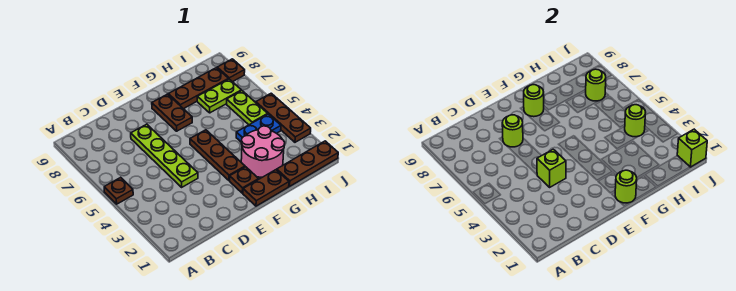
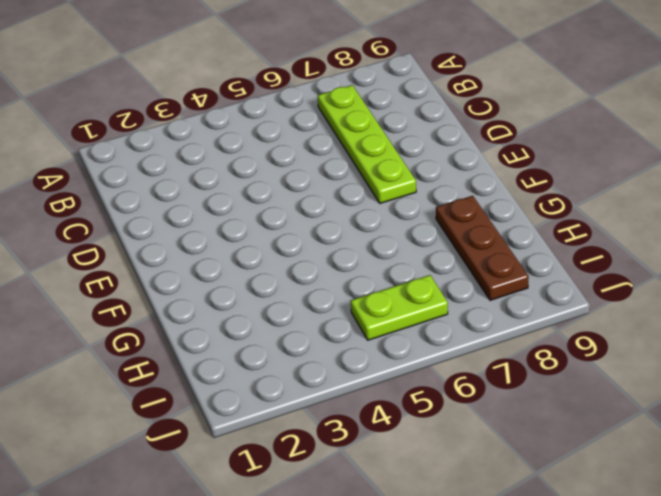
lime 1x4 plate [318,85,416,203] -> lime 1x4 plate turned to [131,124,198,187]
none -> brown 1x1 plate [104,177,133,204]
none -> brown 1x2 plate [243,170,289,206]
none -> brown 1x1 plate [230,167,259,193]

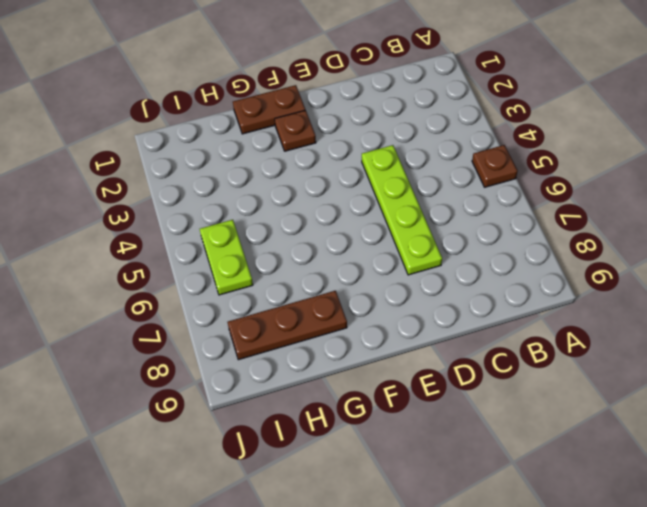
none -> brown 1x3 plate [190,130,245,180]
none -> brown 1x2 plate [152,94,192,131]
none -> pink 2x2 round brick [241,126,285,177]

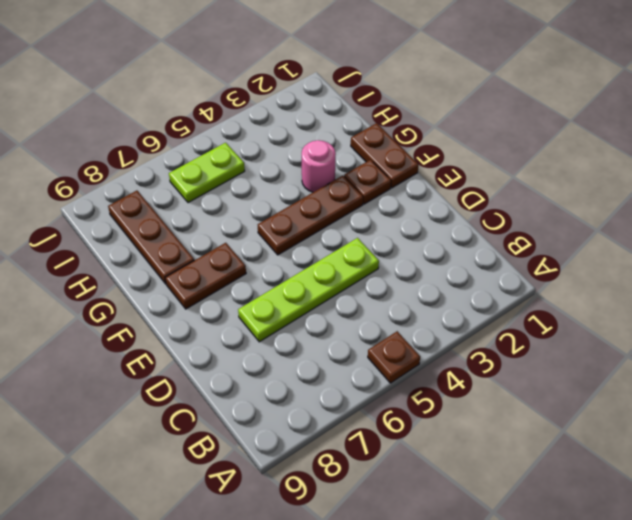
pink 1x1 round brick [302,140,336,192] -> pink 2x2 round brick [241,126,285,177]
none -> brown 1x3 plate [277,141,338,186]
none -> blue 1x2 plate [236,114,281,142]
none -> lime 1x2 plate [197,79,241,113]

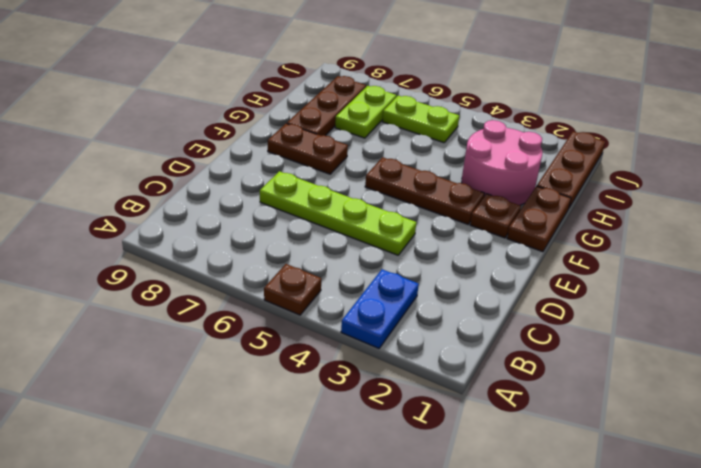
blue 1x2 plate [341,269,419,348] -> blue 1x2 plate moved to [236,114,281,142]
none -> brown 1x3 plate [256,93,311,142]
none -> brown 1x1 plate [217,59,245,82]
none -> lime 1x1 brick [537,149,566,187]

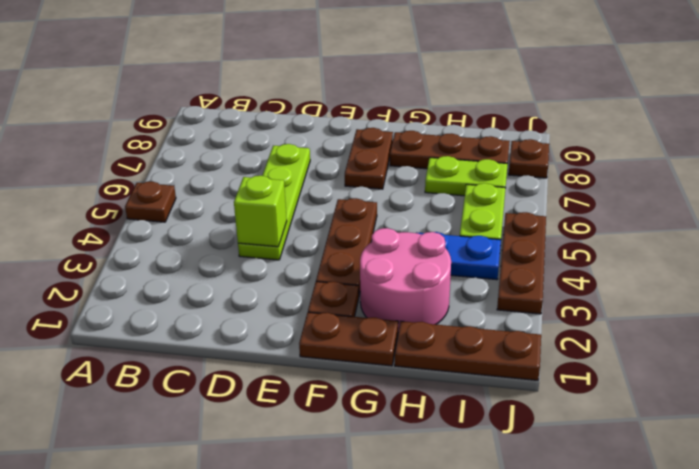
none -> lime 1x1 round brick [502,115,523,147]
none -> lime 1x1 round brick [615,170,637,203]
none -> lime 1x1 round brick [524,85,544,117]

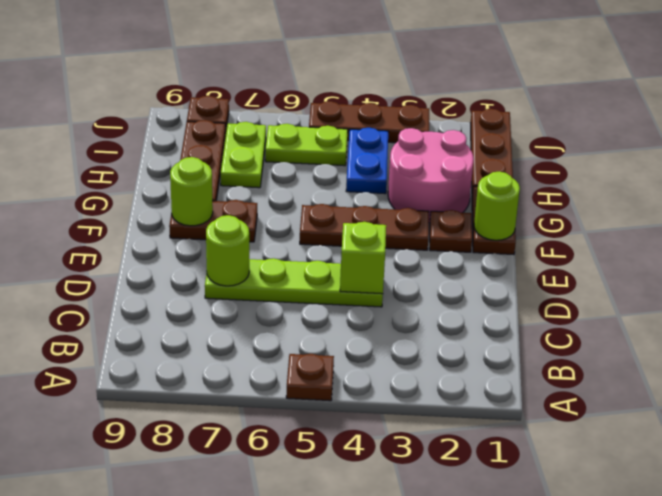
none -> lime 1x1 round brick [625,105,646,137]
none -> lime 1x1 round brick [586,69,606,101]
none -> lime 1x1 brick [677,129,707,167]

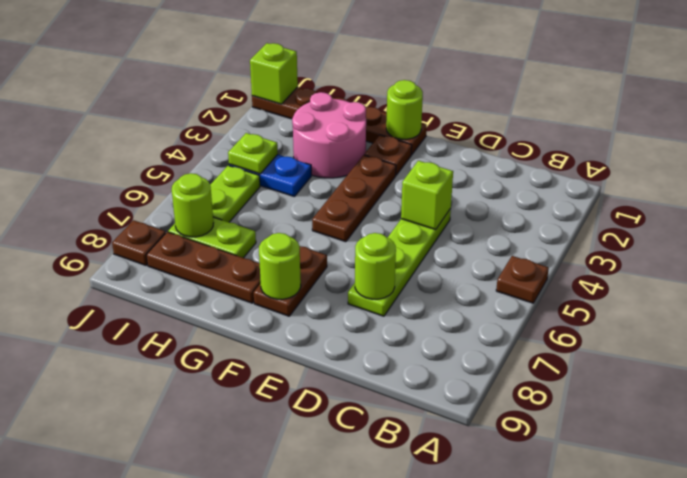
lime 1x1 plate [228,133,278,174] -> lime 1x1 round brick [625,105,646,137]
none -> brown 1x3 plate [256,93,311,142]

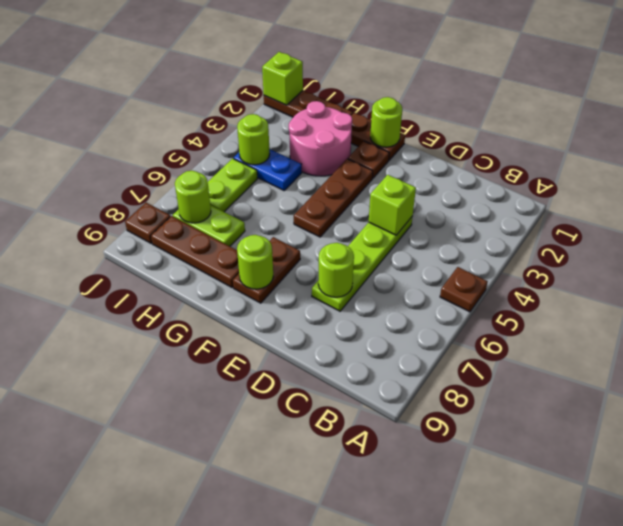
none -> brown 1x3 plate [256,93,311,142]

